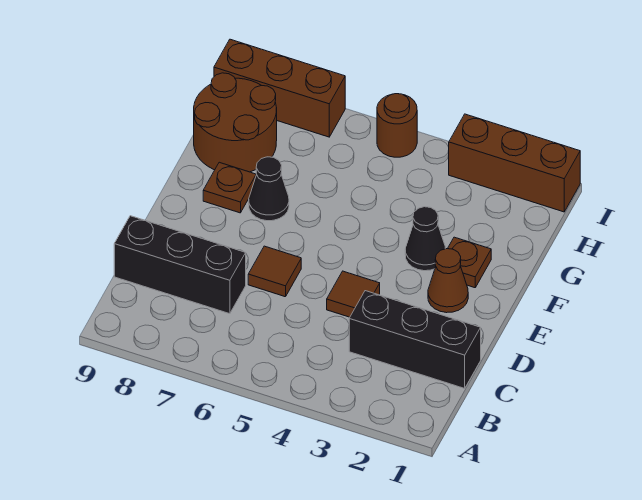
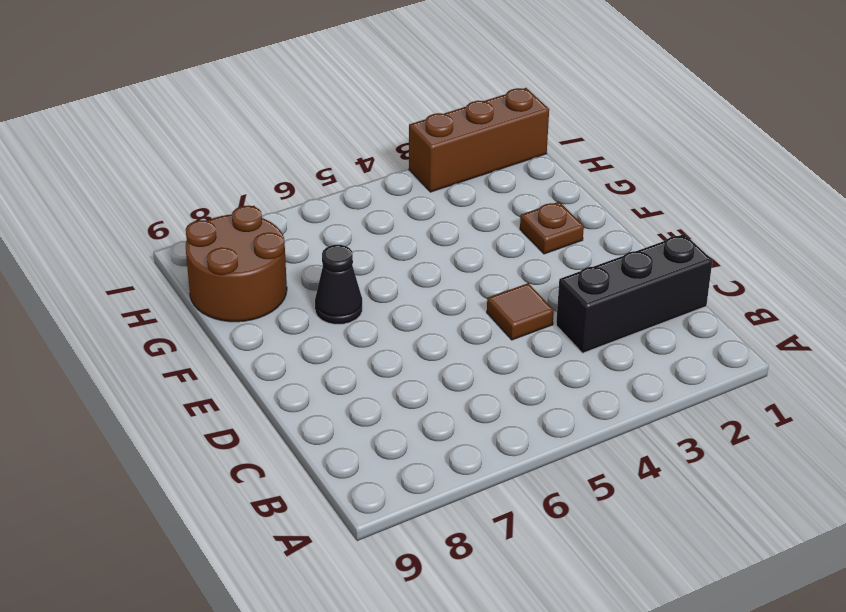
none -> black 1x3 brick [114,216,246,314]
none -> brown 1x1 tile [248,246,301,297]
none -> brown 1x1 cone [428,249,468,313]

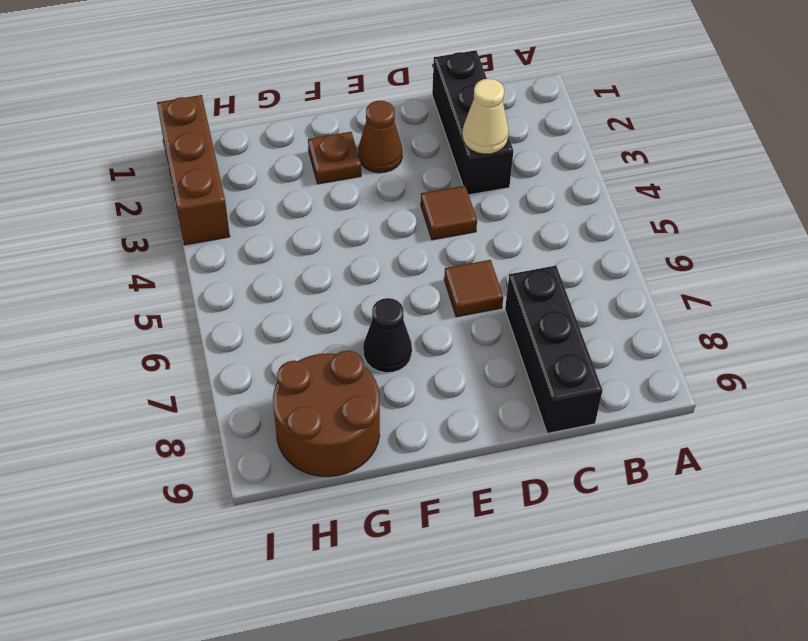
tan 1x1 cone [462,79,509,154] -> none
none -> black 1x1 cone [405,207,445,271]
none -> brown 1x1 plate [203,162,256,213]
none -> brown 1x1 round brick [377,94,417,157]

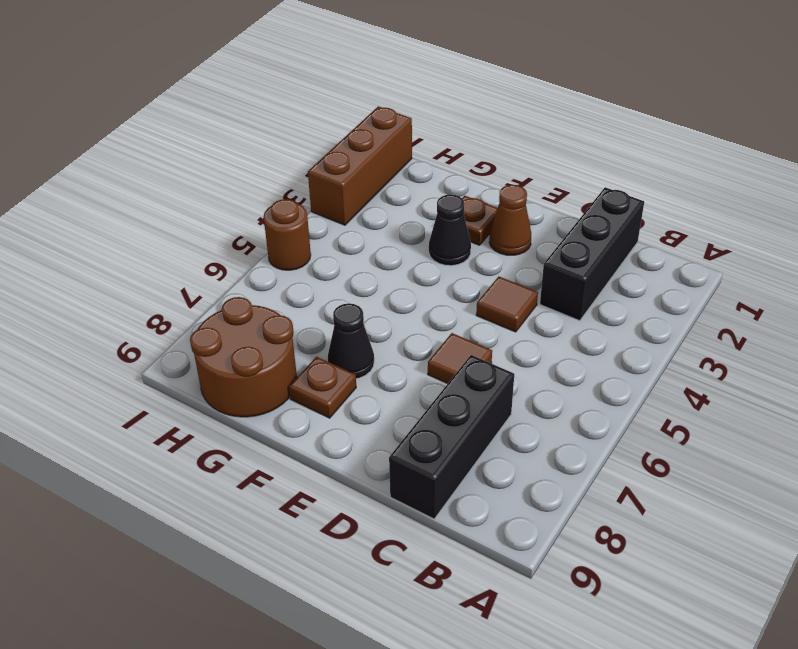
none -> brown 1x3 brick [214,39,345,137]

